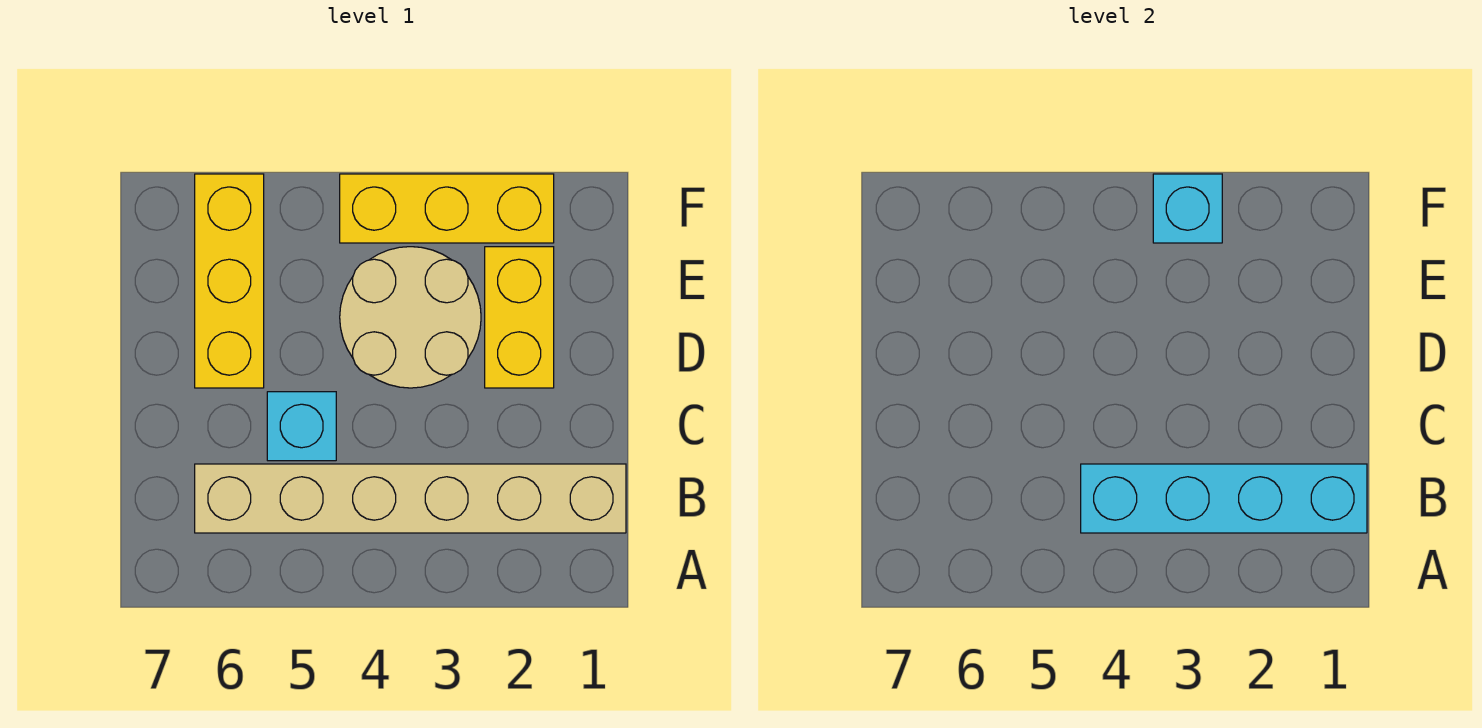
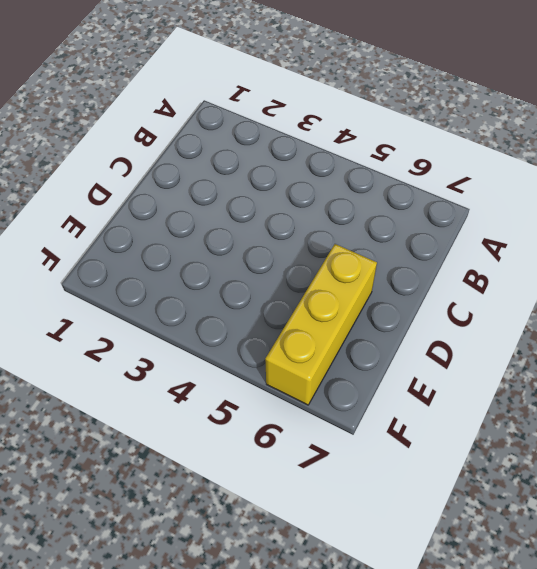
none -> tan 1x6 brick [195,464,626,533]
none -> cyan 1x1 brick [267,392,336,461]

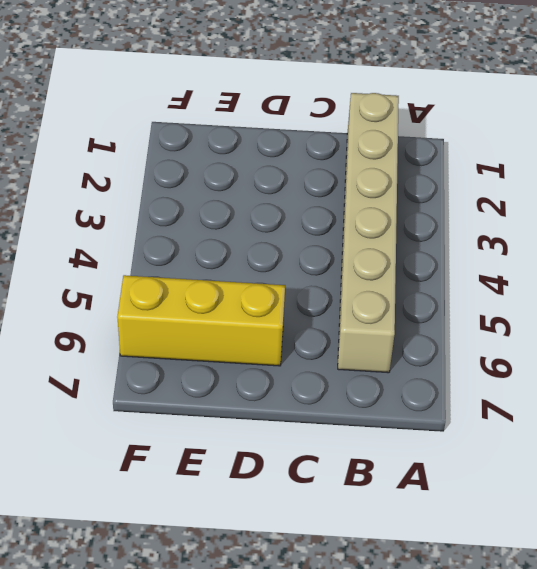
none -> cyan 1x1 brick [267,392,336,461]
none -> yellow 1x2 brick [485,247,554,388]

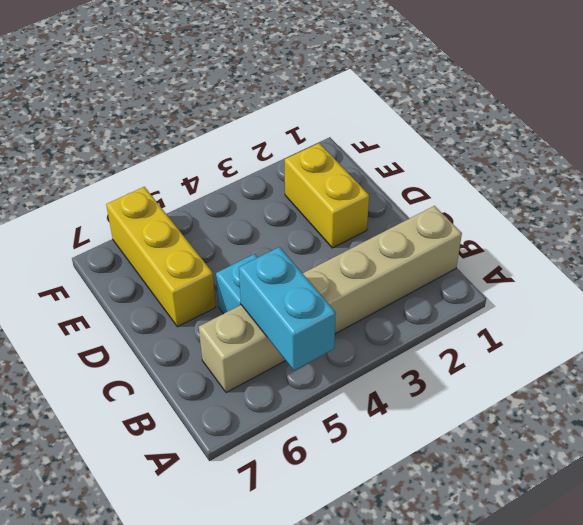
cyan 1x2 brick [239,247,336,370] -> none
none -> tan 2x2 round brick [340,247,481,388]
none -> yellow 1x3 brick [340,174,554,243]

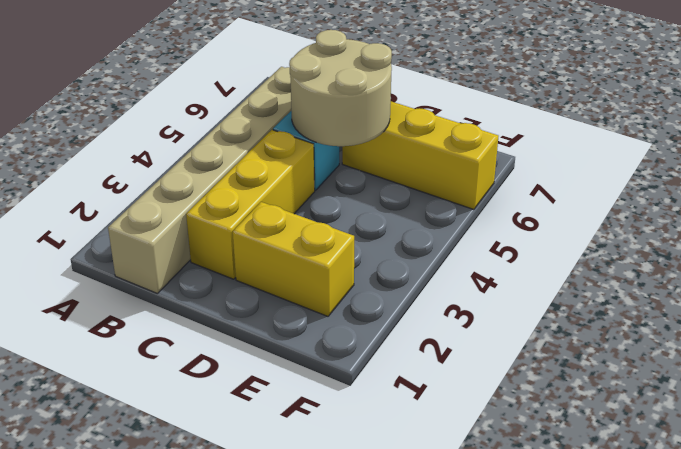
yellow 1x3 brick [186,130,315,279] -> yellow 1x3 brick moved to [340,174,554,243]
tan 2x2 round brick [289,30,392,146] -> tan 2x2 round brick moved to [340,247,481,388]
none -> cyan 1x4 brick [1081,464,1367,533]
none -> cyan 1x1 brick [1153,174,1222,243]

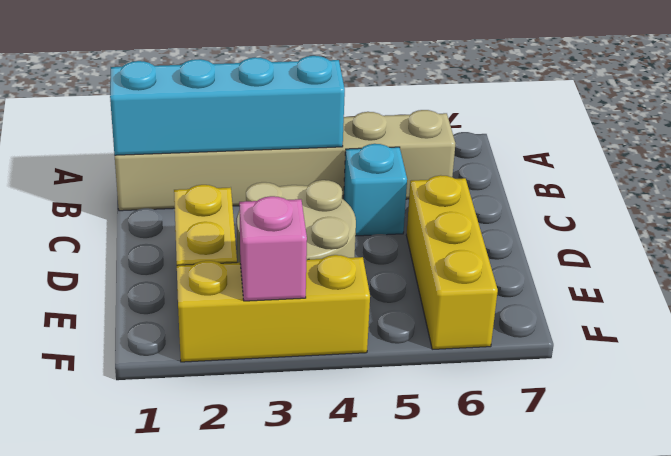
pink 1x1 brick [239,196,307,301] -> cyan 1x1 brick [1153,174,1222,243]

